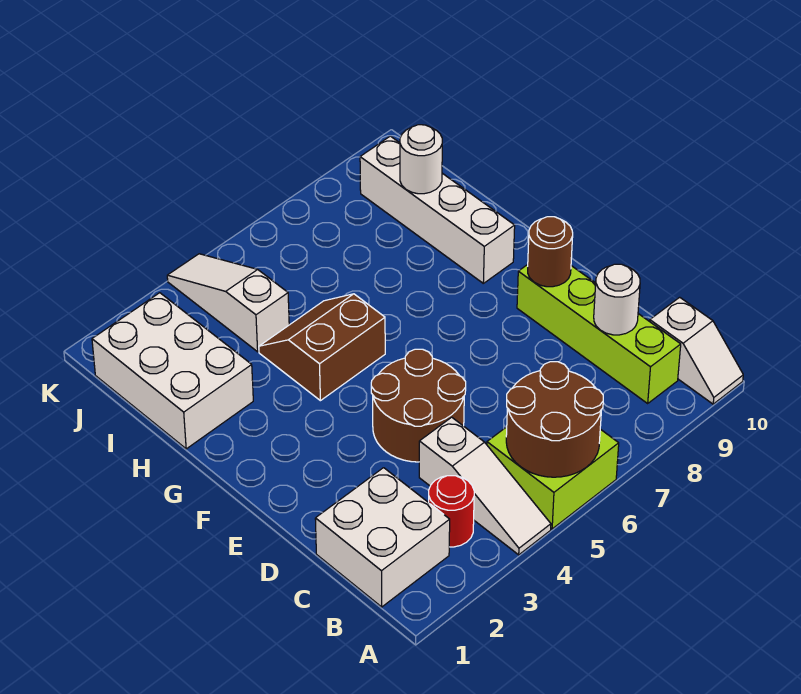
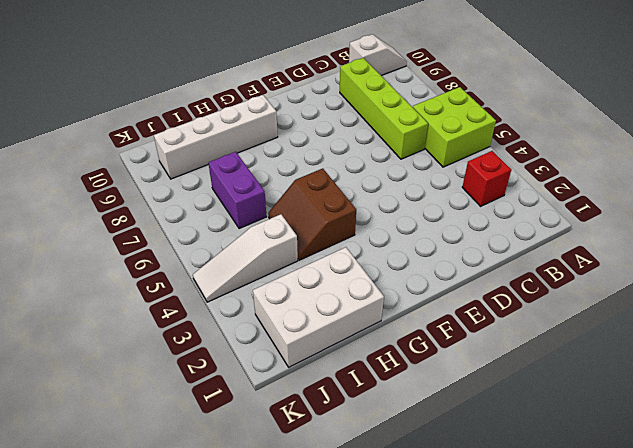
red 1x1 brick [462,151,511,206] -> red 1x1 round brick [429,476,474,547]
lime 1x4 brick [340,58,428,159] -> lime 1x4 brick turned to [517,265,681,403]
purple 1x2 brick [208,152,267,229] -> none
none -> white 1x3 slope [419,417,551,555]
none -> white 2x2 brick [315,468,450,607]
none -> brown 2x2 round brick [371,349,466,462]

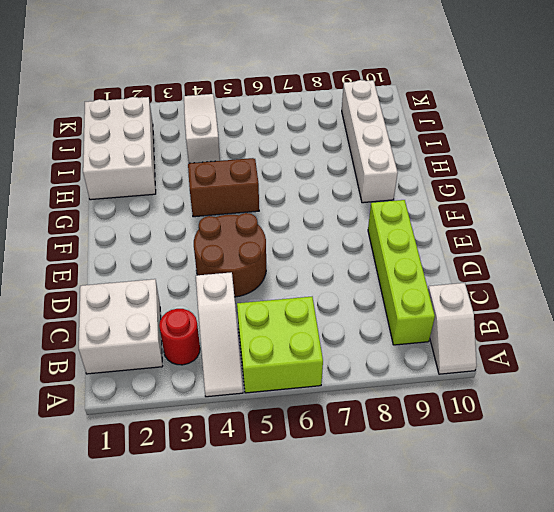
none -> brown 2x2 round brick [506,362,603,477]
none -> white 1x1 round brick [594,264,640,335]
none -> brown 1x1 round brick [528,217,573,287]

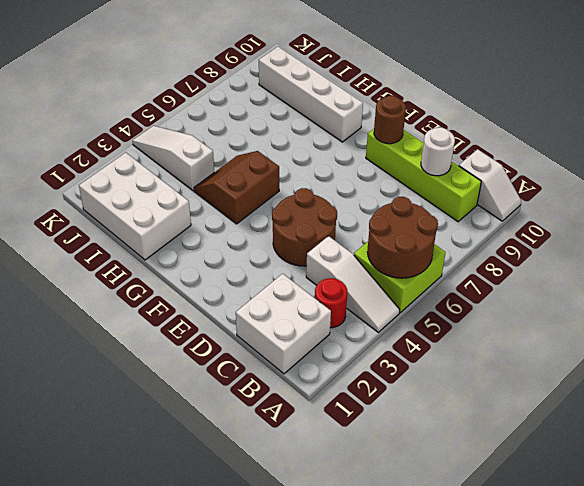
none -> white 1x1 round brick [400,125,442,194]

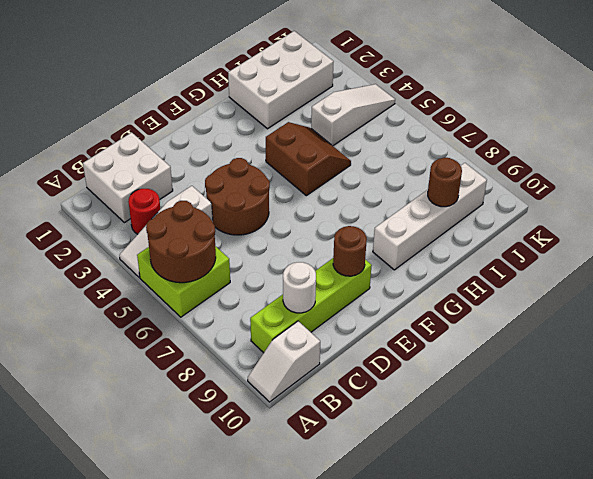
brown 1x1 round brick [428,158,462,207] -> white 1x1 round brick [400,125,442,194]

